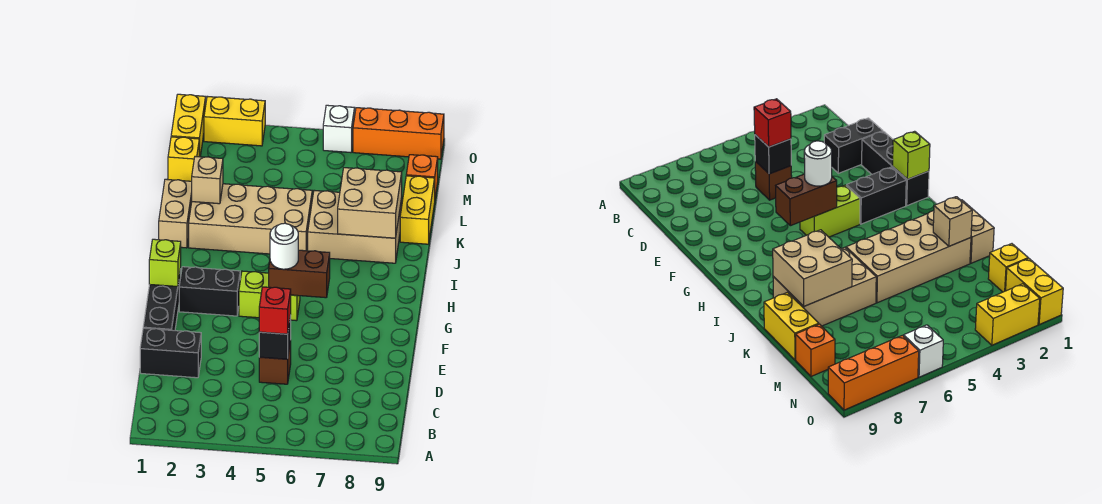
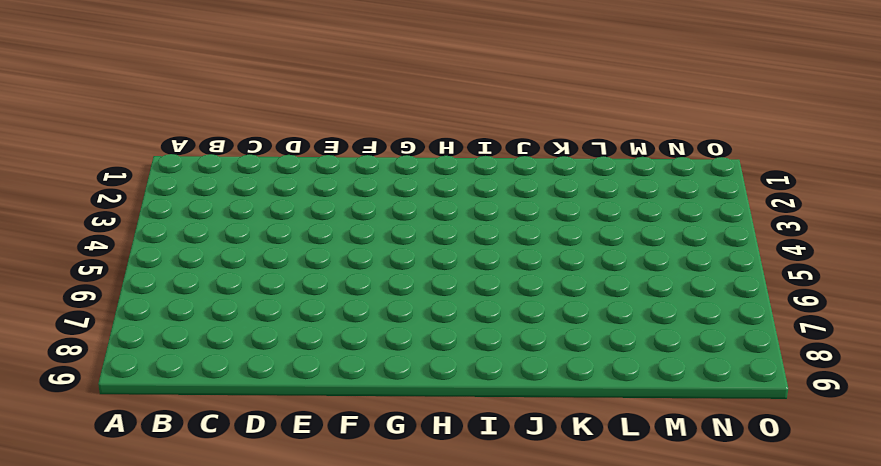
none -> black 1x2 brick [140,328,201,378]
none -> brown 1x1 brick [259,340,291,384]
none -> black 1x3 brick [143,269,181,331]

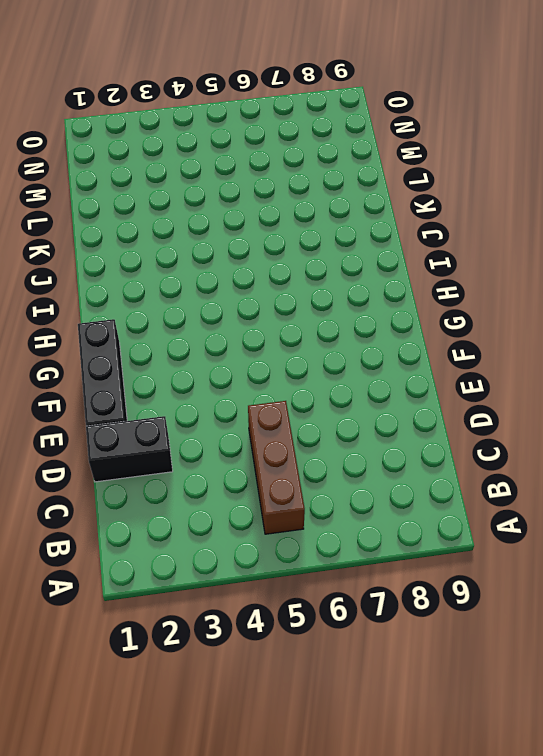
brown 1x3 brick [248,401,305,534] -> brown 1x1 brick [259,340,291,384]
none -> black 1x2 brick [179,267,240,316]
none -> lime 1x2 brick [239,271,300,321]
none -> tan 1x2 brick [159,179,192,248]

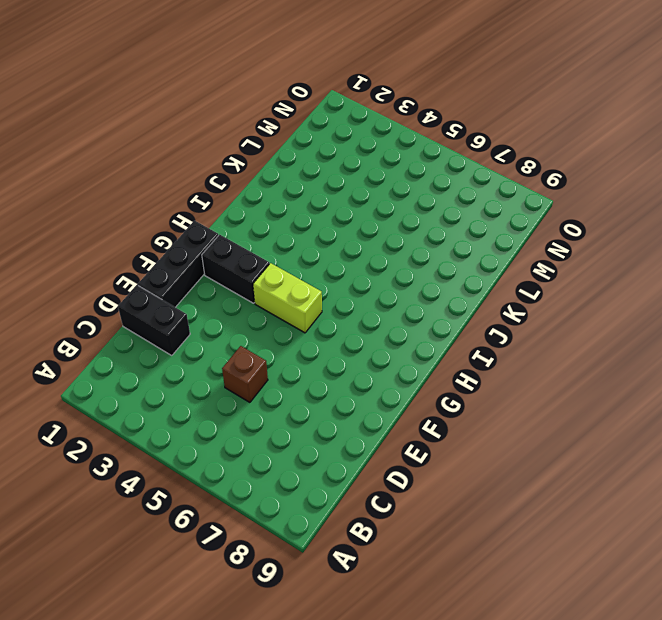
none -> tan 1x2 brick [159,179,192,248]
none -> tan 2x4 brick [189,184,312,254]
none -> tan 2x3 brick [308,190,402,263]

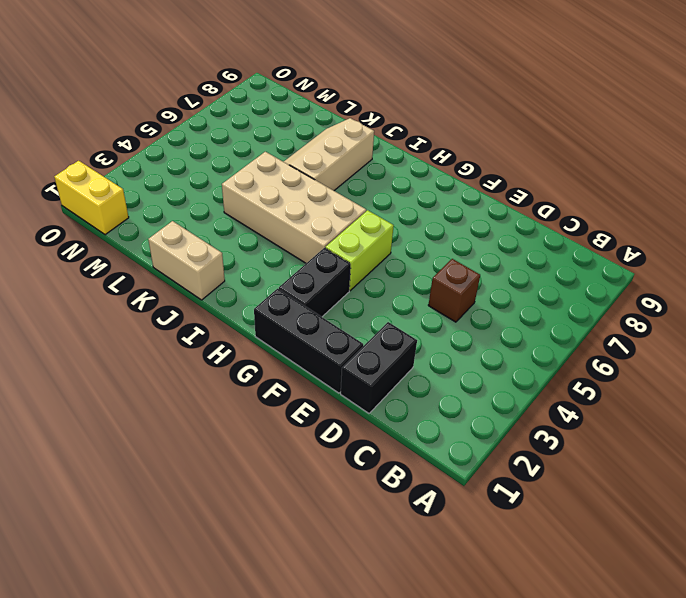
tan 2x4 brick [222,152,366,263] -> tan 2x4 brick turned to [189,184,312,254]
tan 2x3 slope [284,118,374,191] -> tan 2x3 brick [308,190,402,263]
none -> yellow 1x2 brick [400,176,435,244]
none -> yellow 1x1 brick [168,137,199,181]
none -> orange 1x1 brick [406,155,438,197]

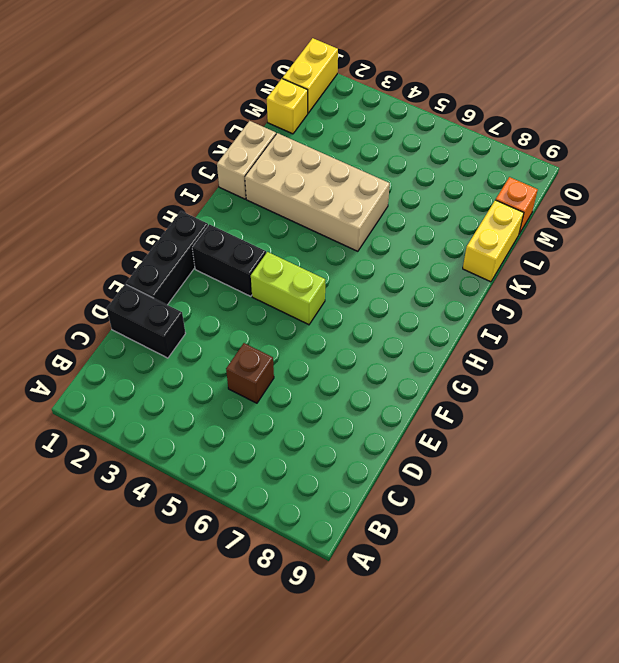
none -> tan 2x3 brick [308,190,402,263]
none -> yellow 1x2 brick [204,96,265,146]
none -> white 1x1 brick [323,105,355,153]

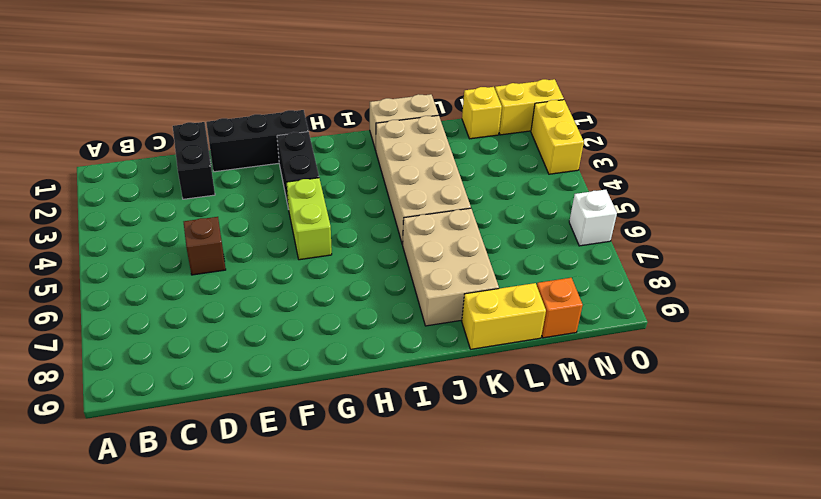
none -> orange 1x3 brick [353,108,444,159]
none -> black 1x1 brick [259,315,291,359]
none -> lime 1x1 brick [149,239,181,287]

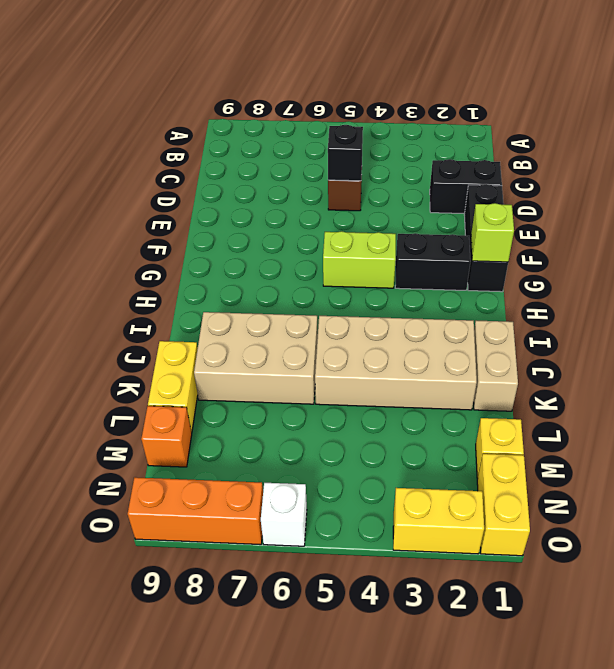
none -> brown 1x2 brick [269,250,330,298]
none -> tan 2x2 brick [338,168,402,238]
none -> tan 1x1 brick [192,156,223,204]

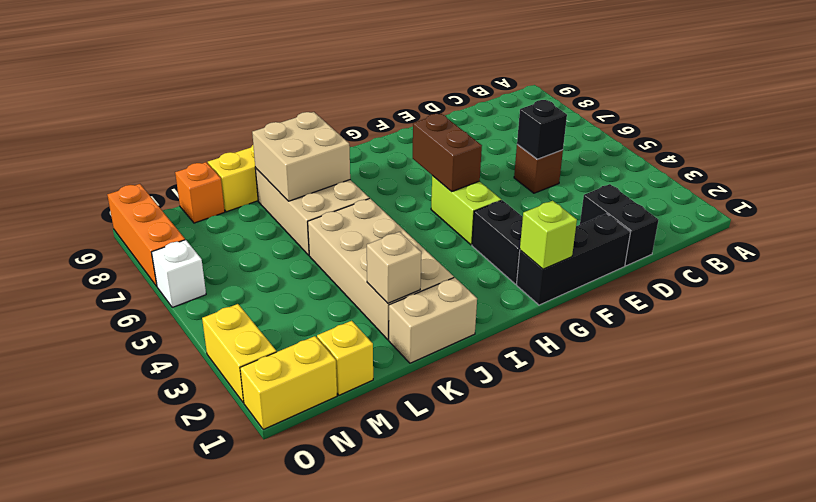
none -> red 1x1 brick [259,287,291,334]
none -> white 1x1 round brick [270,223,298,269]

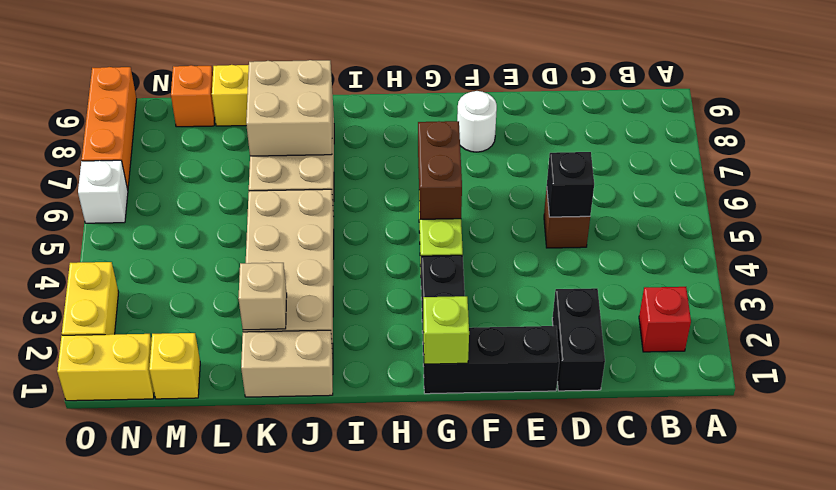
red 1x1 brick [639,287,691,352] -> red 1x1 brick moved to [259,287,291,334]
white 1x1 round brick [457,91,497,152] -> white 1x1 round brick moved to [270,223,298,269]

